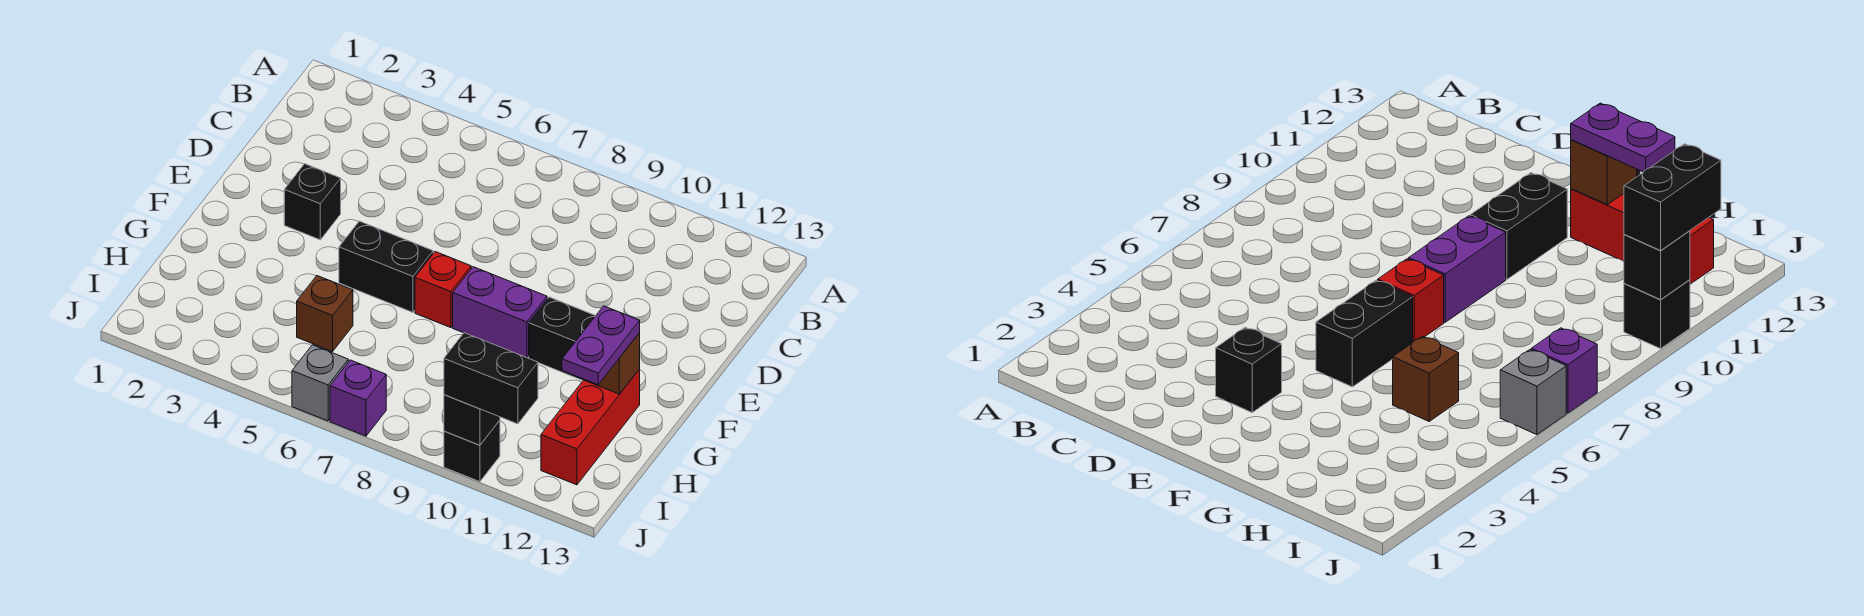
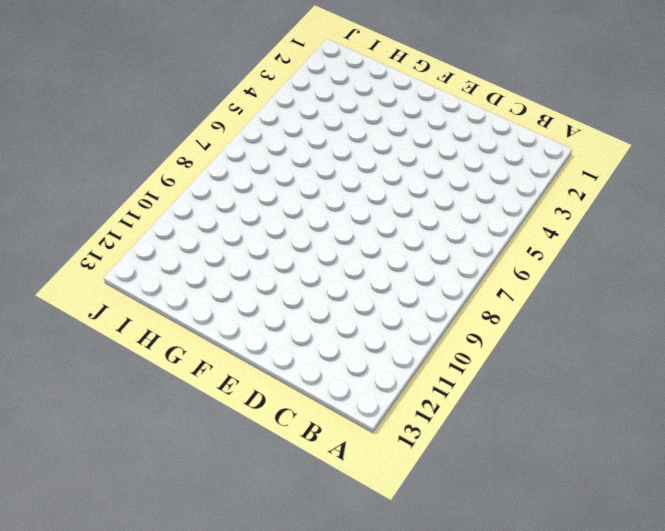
none -> black 1x1 brick [284,164,341,240]
none -> black 1x2 brick [339,221,433,312]
none -> red 1x1 brick [415,252,471,328]

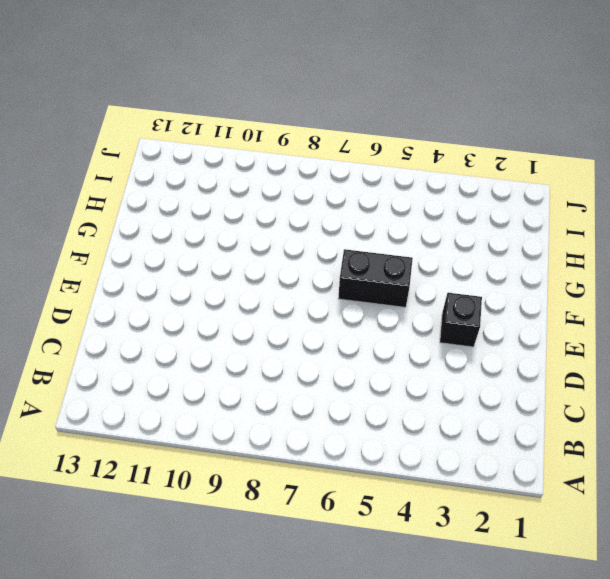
none -> red 1x1 brick [415,252,471,328]
none -> purple 1x2 brick [453,267,547,358]
none -> black 1x2 brick [529,297,595,380]

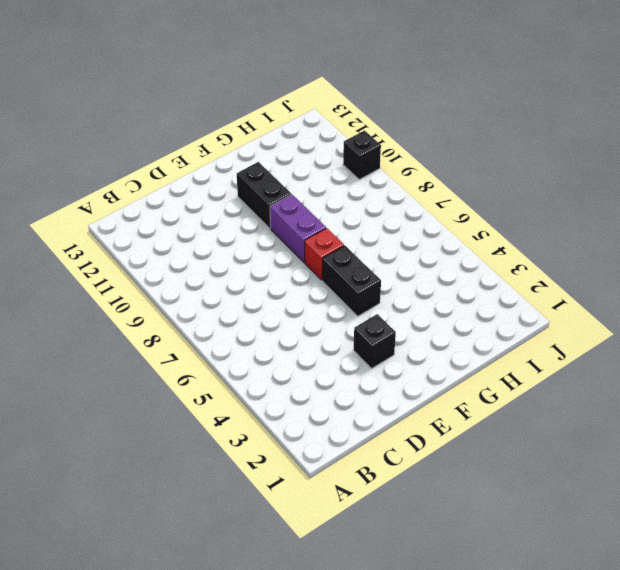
none -> red 1x3 brick [541,369,640,485]
none -> brown 1x1 brick [297,276,353,352]
none -> grey 1x1 brick [292,345,348,421]

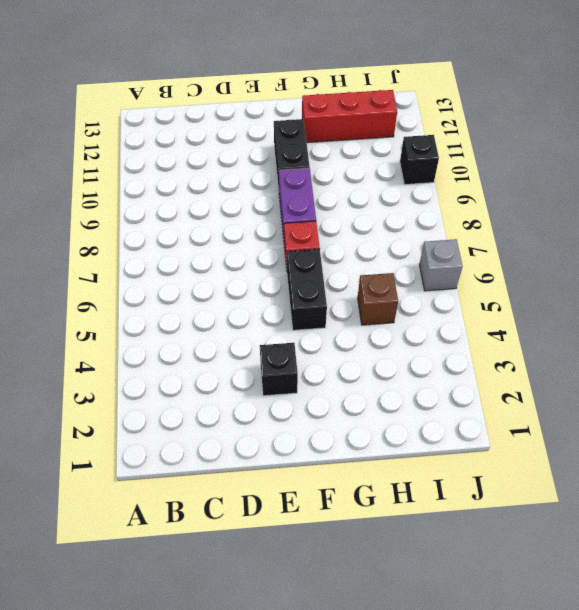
none -> purple 1x1 brick [330,360,386,436]
none -> brown 1x1 brick [583,333,640,394]
none -> black 1x1 brick [444,395,500,445]

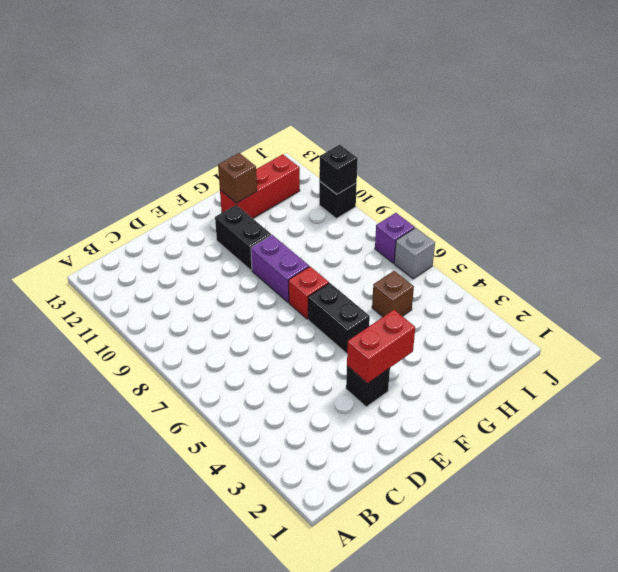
red 1x2 brick [347,310,415,383] -> none
none -> purple 1x2 plate [562,306,640,385]
none -> black 1x2 brick [444,333,538,424]

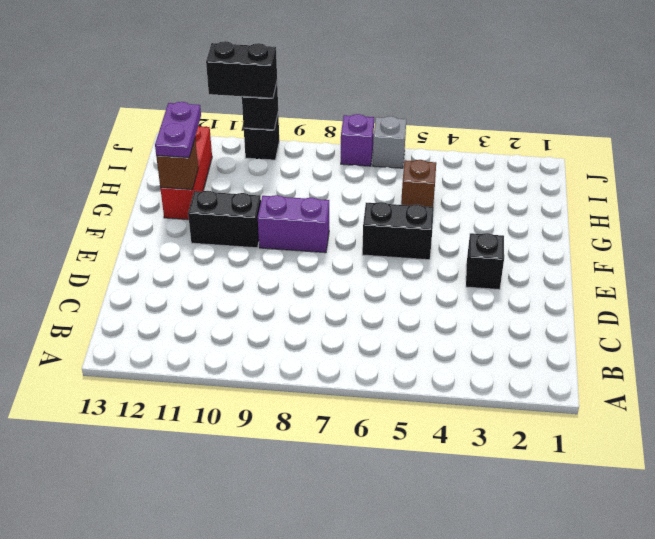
none -> red 1x1 brick [415,252,471,328]

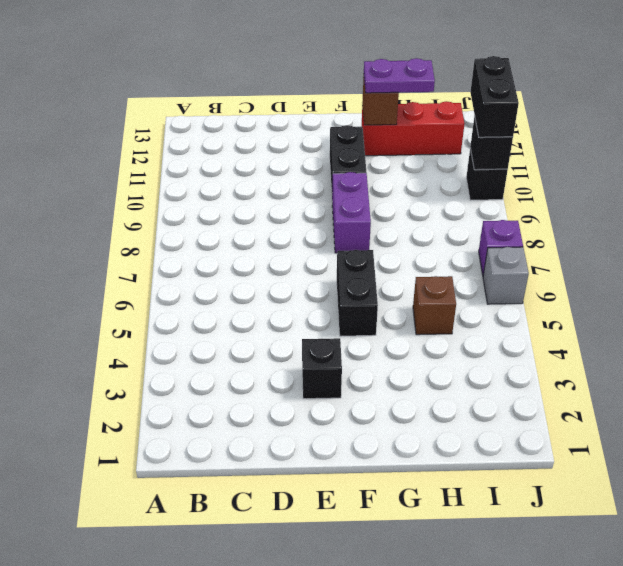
none -> red 1x1 brick [415,252,471,328]

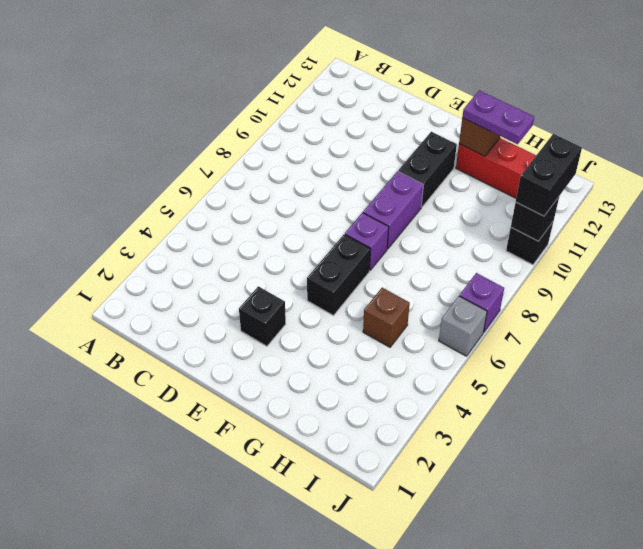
purple 1x1 brick [345,213,389,270] -> red 1x1 brick [415,252,471,328]

